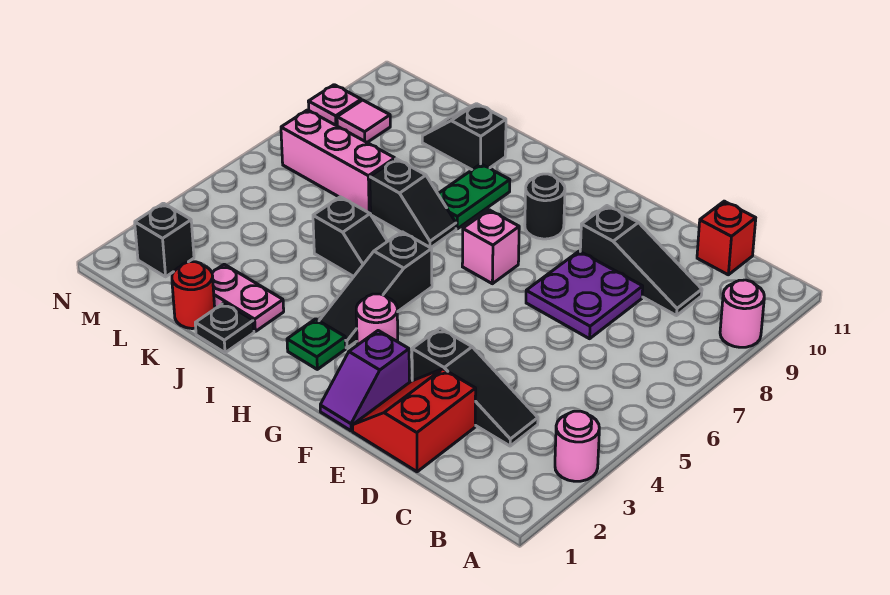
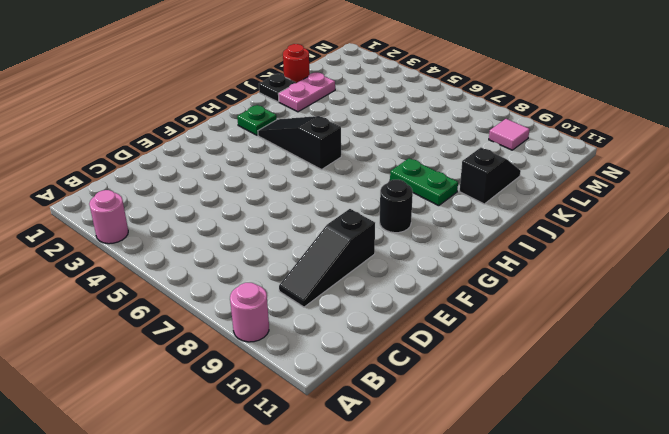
none -> black 1x3 slope [412,328,538,446]
none -> red 1x1 brick [697,201,756,275]
none -> red 2x2 slope [353,369,476,472]

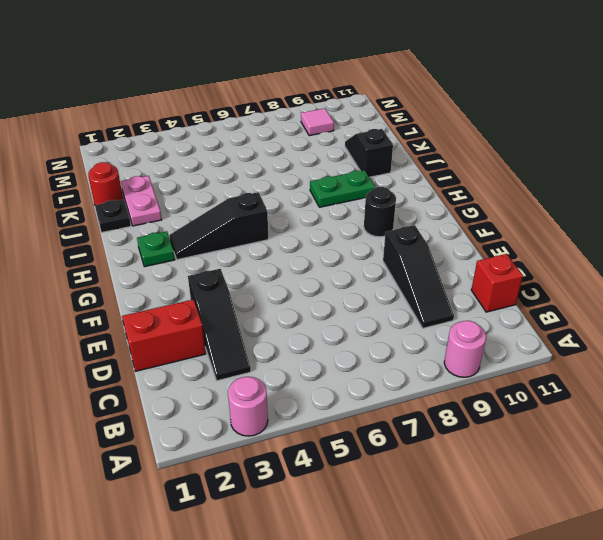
none -> purple 2x2 plate [526,251,643,339]
none -> purple 1x2 slope [320,331,409,431]
none -> pink 1x1 round brick [356,294,398,345]

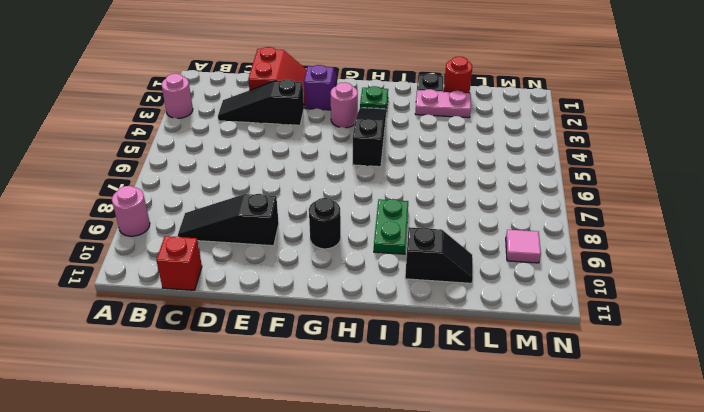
none -> purple 2x2 plate [526,251,643,339]
none -> pink 1x1 brick [462,210,519,284]
none -> black 1x2 slope [313,197,387,276]

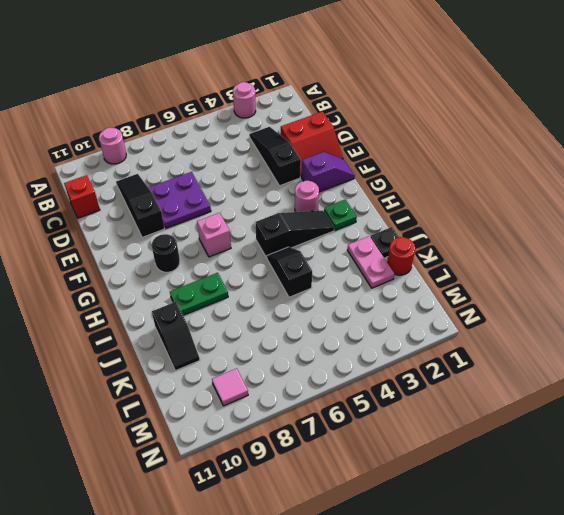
none -> black 1x2 slope [370,159,456,248]
none -> pink 1x3 brick [281,110,395,213]
none -> black 1x1 brick [135,203,194,277]

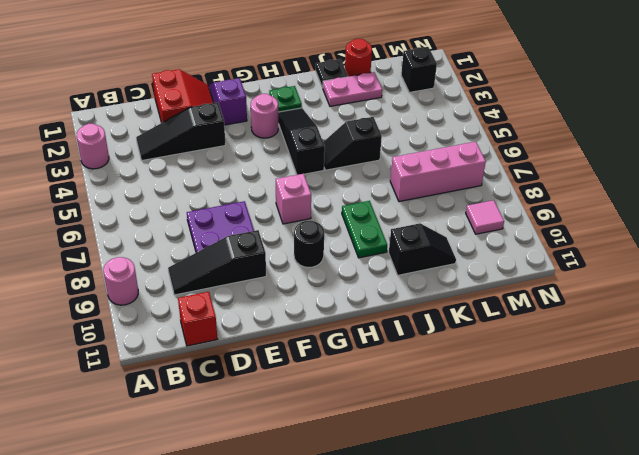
none -> black 1x2 slope [370,159,456,248]
none -> pink 1x1 plate [308,85,361,126]

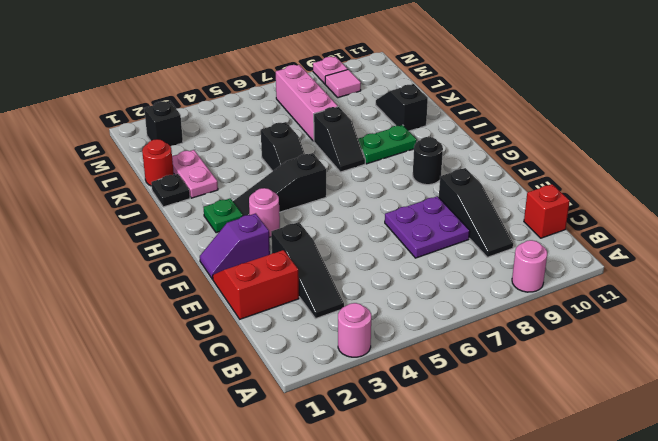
none -> pink 1x1 brick [462,210,519,284]

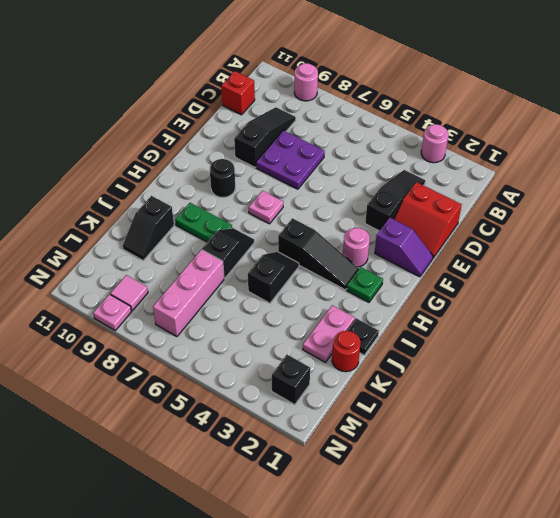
pink 1x1 plate [249,191,283,224] -> pink 1x1 brick [462,210,519,284]

